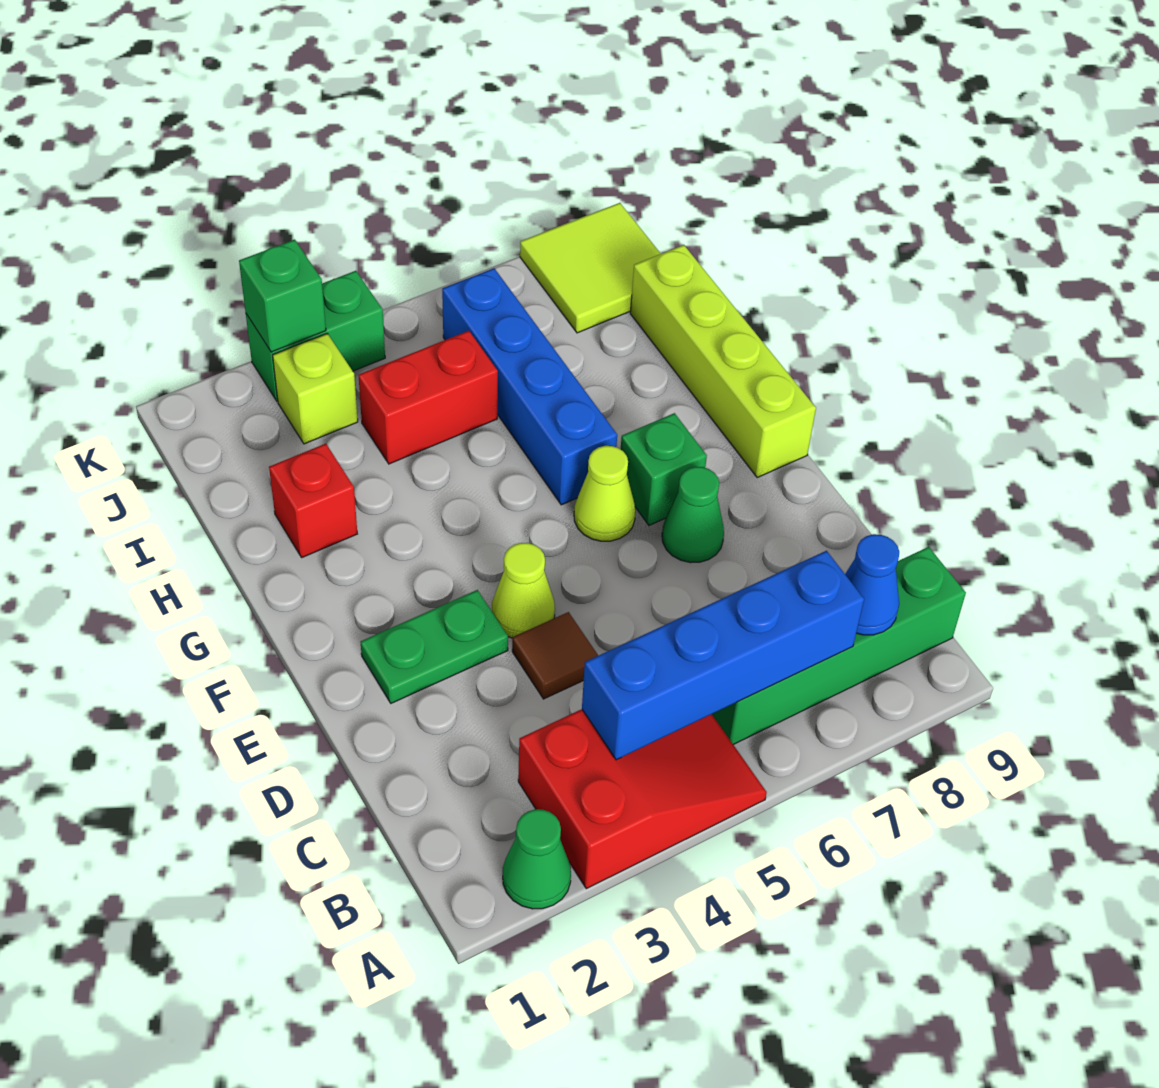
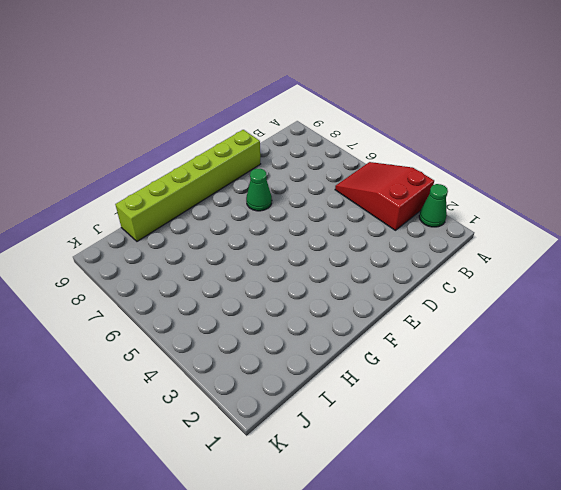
lime 1x6 brick [115,130,260,241] -> lime 1x4 brick [630,245,816,477]
none -> green 1x4 brick [712,547,966,745]
none -> brown 1x1 tile [512,612,598,699]
none -> green 1x2 plate [361,590,508,703]

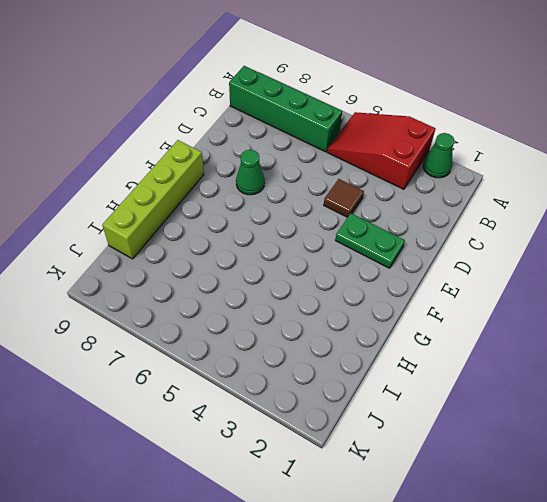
none -> lime 1x1 cone [492,543,555,638]
none -> lime 1x1 cone [574,446,635,541]
none -> green 1x1 brick [621,413,707,525]

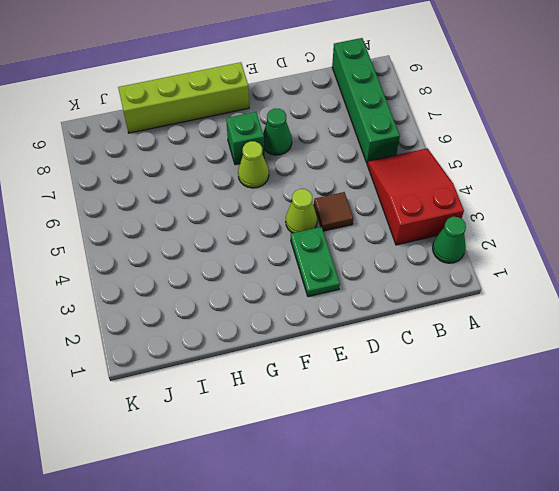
none -> blue 1x4 brick [442,268,617,505]
none -> red 1x1 brick [269,444,357,557]
none -> red 1x2 brick [358,331,498,464]

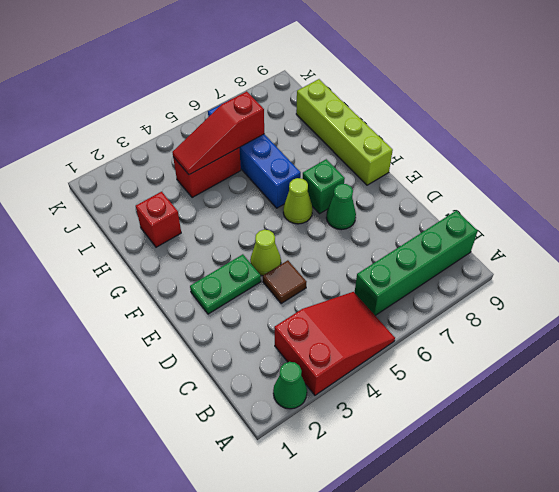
red 1x3 slope [172,91,264,175] -> none
none -> lime 1x1 brick [273,334,358,444]
none -> lime 2x2 tile [520,203,661,333]
none -> green 1x2 brick [246,271,385,401]

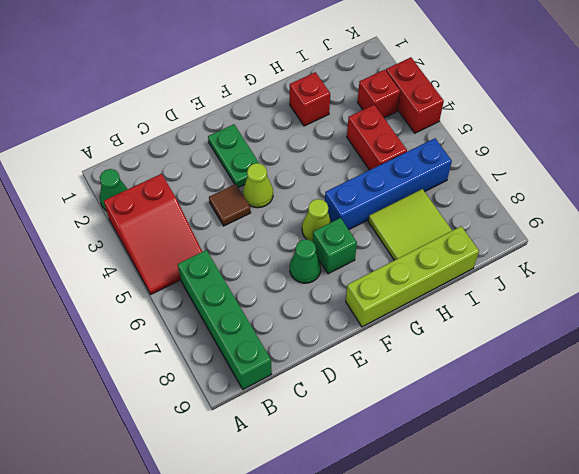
lime 2x2 tile [368,189,452,260] -> lime 2x2 tile moved to [520,203,661,333]
red 1x1 brick [357,70,400,118] -> lime 1x1 brick [273,334,358,444]
red 1x2 brick [386,57,444,133] -> green 1x2 brick [246,271,385,401]
none -> blue 1x4 brick [582,551,864,760]
none -> blue 1x1 cone [845,534,899,635]
none -> green 1x1 brick [239,240,326,352]

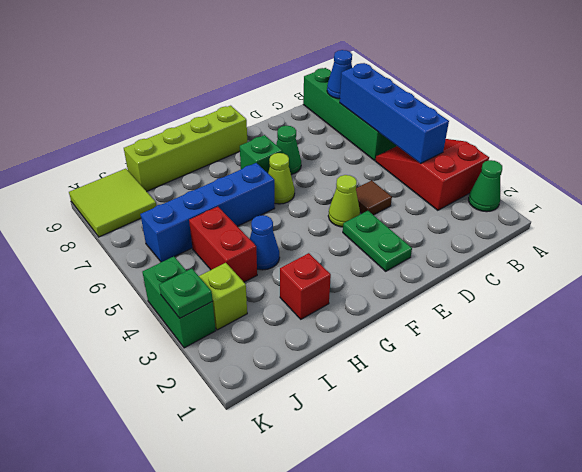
blue 1x1 cone [250,215,280,270] -> none
green 1x1 plate [159,269,213,318] -> green 1x1 brick [239,240,326,352]

